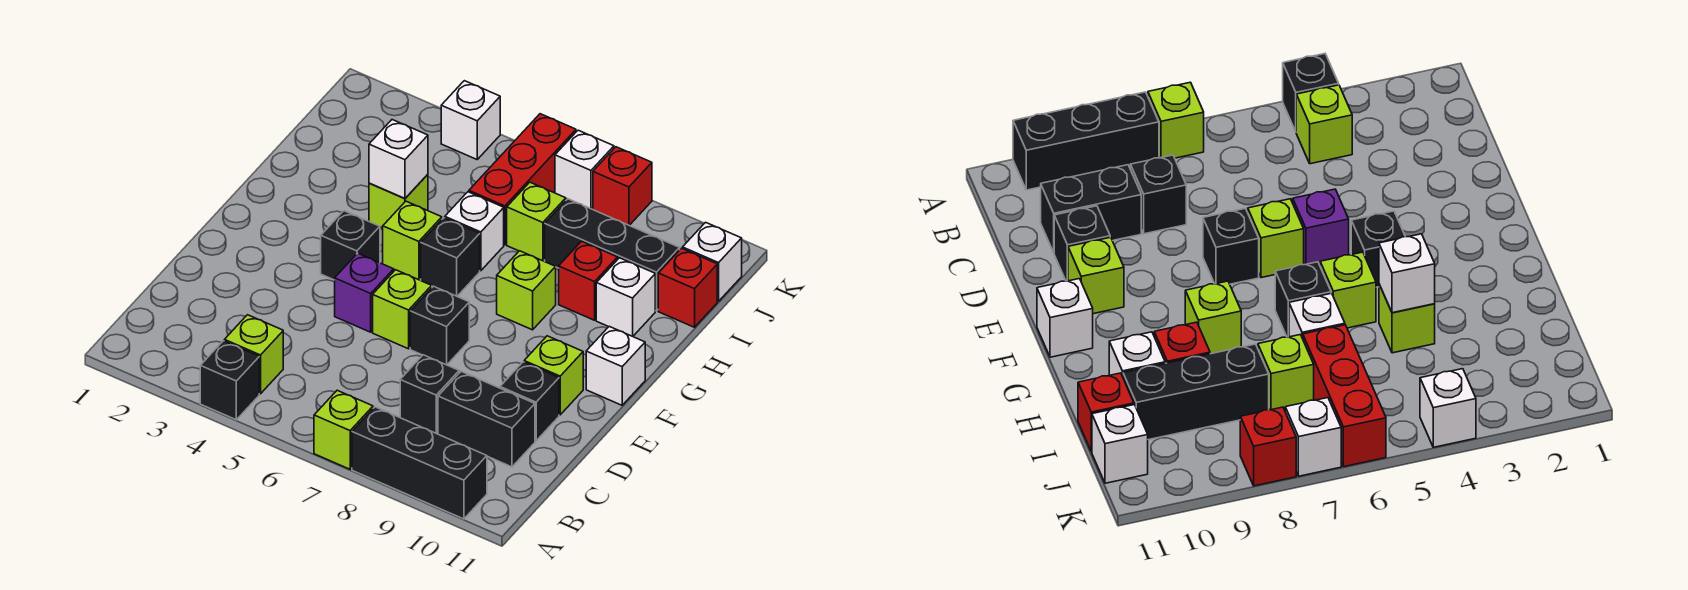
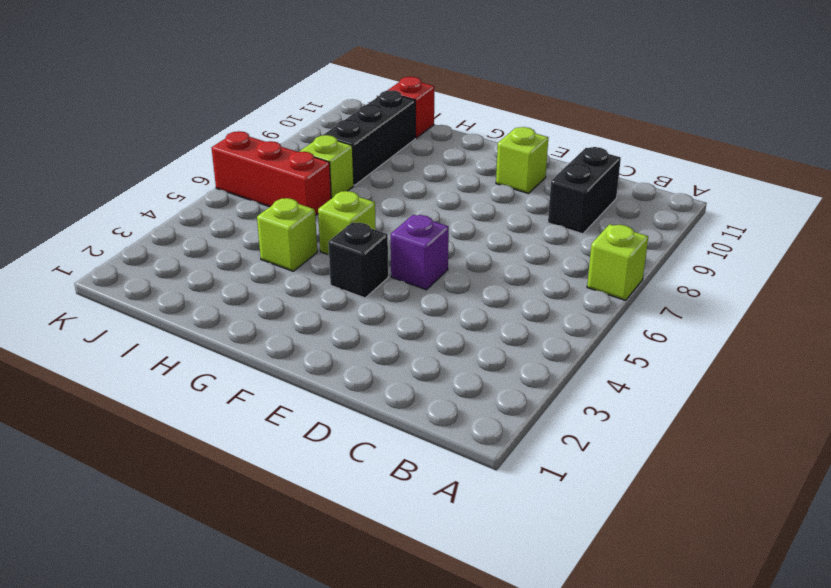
none -> black 1x1 brick [200,341,259,420]
none -> black 1x3 brick [352,407,487,519]
none -> lime 1x1 brick [224,315,283,394]

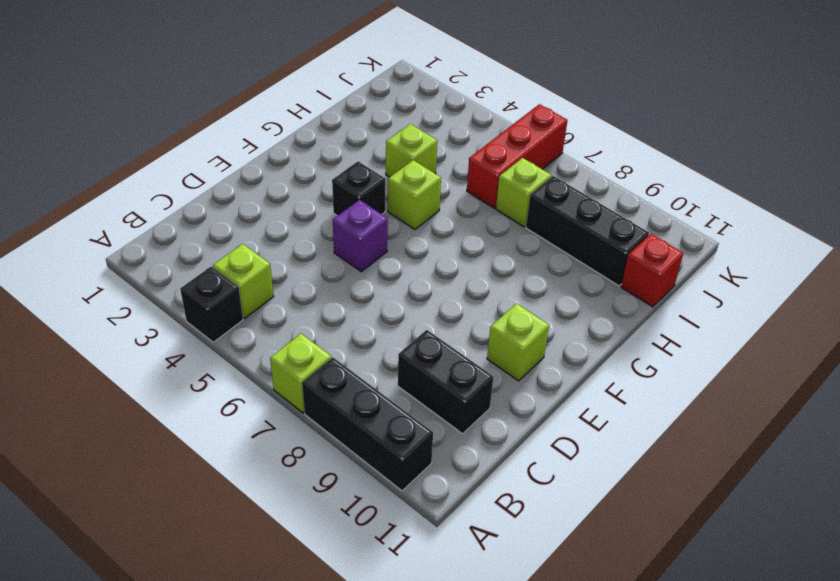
none -> black 1x1 brick [400,355,459,433]
none -> black 1x1 brick [500,362,559,441]
none -> lime 1x1 brick [373,270,432,349]

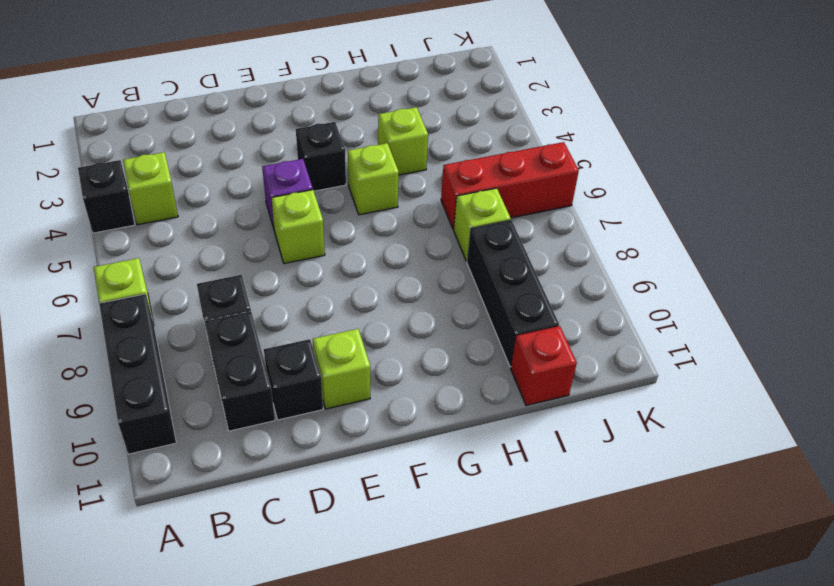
none -> black 1x1 brick [410,286,469,365]
none -> white 1x1 brick [586,326,645,405]
none -> black 1x1 brick [421,218,480,296]

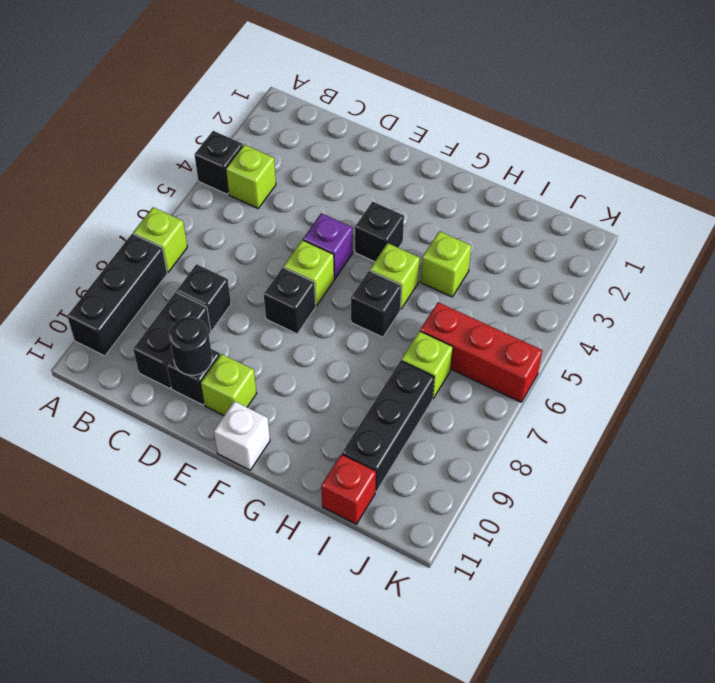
black 1x1 round brick [169,317,212,375] -> none
none -> lime 1x1 brick [497,251,556,330]
none -> white 1x1 brick [445,192,504,271]
none -> red 1x1 brick [559,241,618,320]

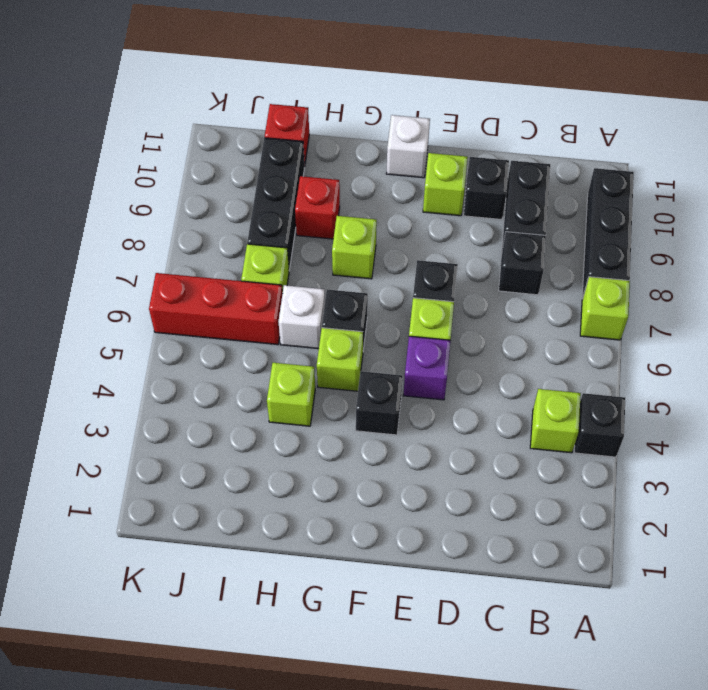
none -> white 1x1 brick [596,258,655,336]
none -> white 1x1 brick [683,222,742,301]
none -> white 1x1 brick [441,81,500,159]

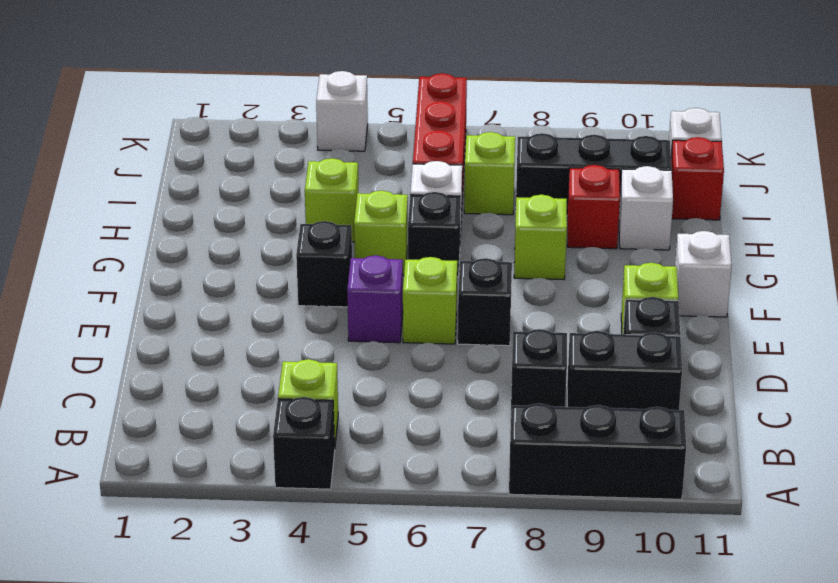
none -> lime 1x1 brick [314,390,373,469]
none -> white 1x1 brick [555,130,614,209]
none -> red 1x1 brick [593,147,652,225]

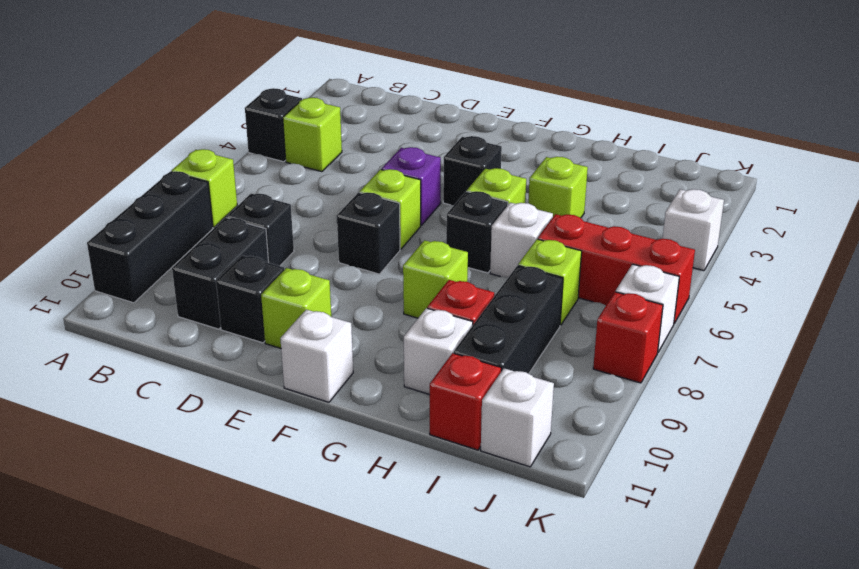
none -> white 1x1 brick [369,120,428,199]

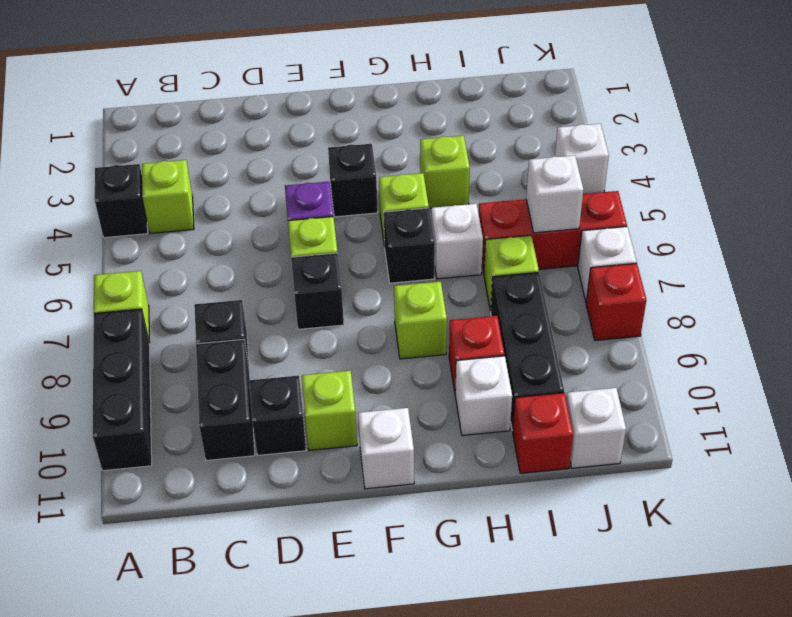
white 1x1 brick [526,155,583,233] -> white 1x1 brick moved to [369,120,428,199]

